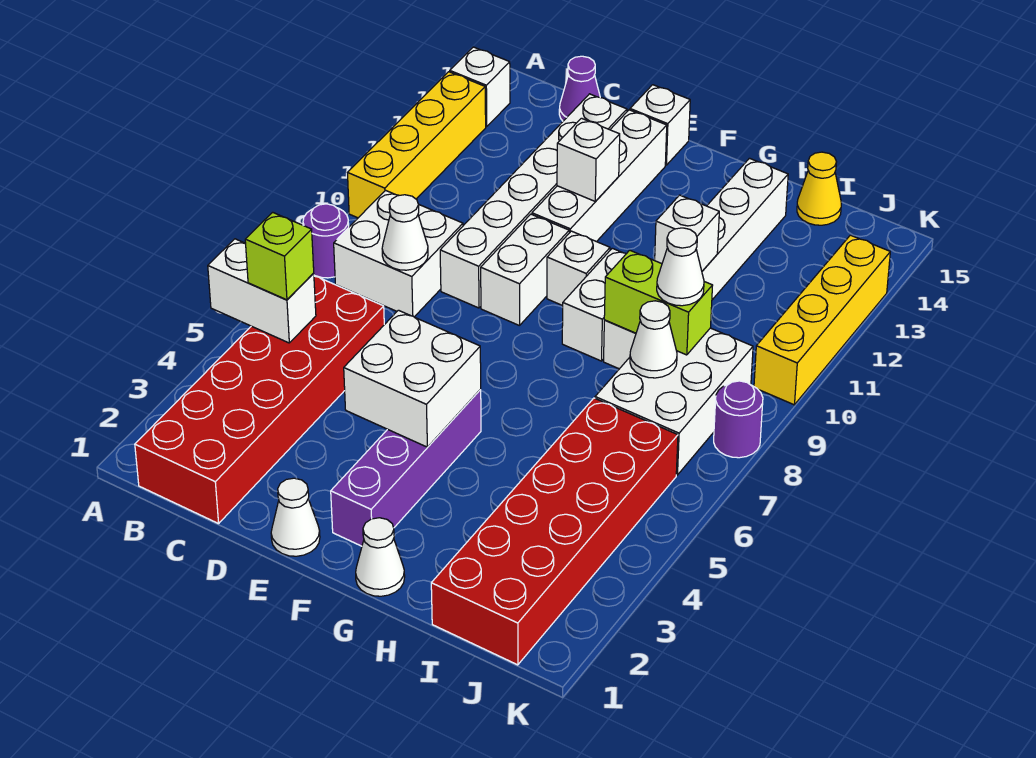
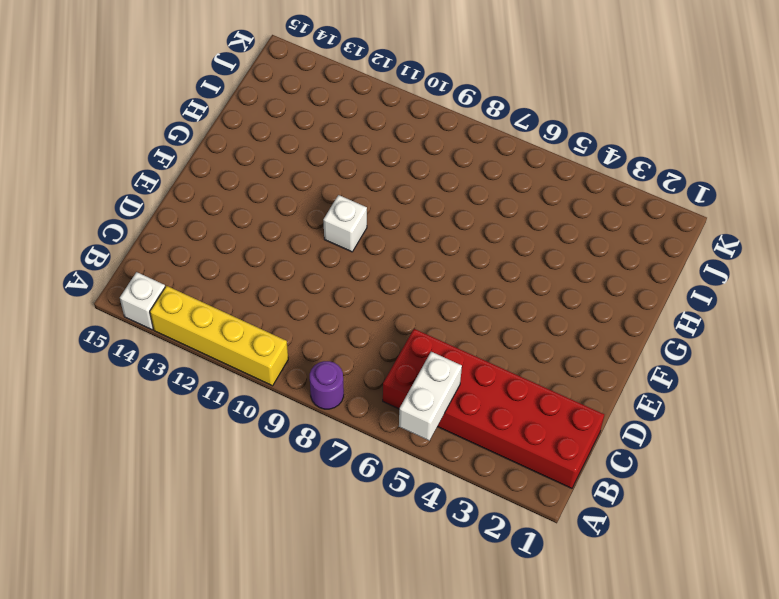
none -> white 2x2 brick [334,190,463,317]
none -> purple 1x1 cone [559,56,600,121]
none -> white 1x6 brick [440,94,627,308]
none -> white 1x1 cone [271,478,320,556]

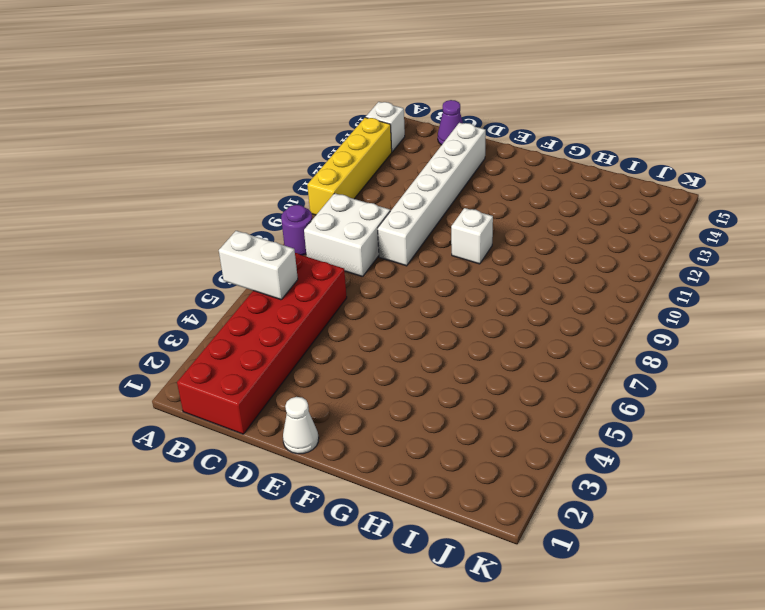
none -> white 1x2 brick [481,214,569,326]
none -> white 1x4 brick [532,110,667,242]
none -> white 1x1 brick [630,85,690,165]
none -> purple 1x4 brick [331,390,481,546]

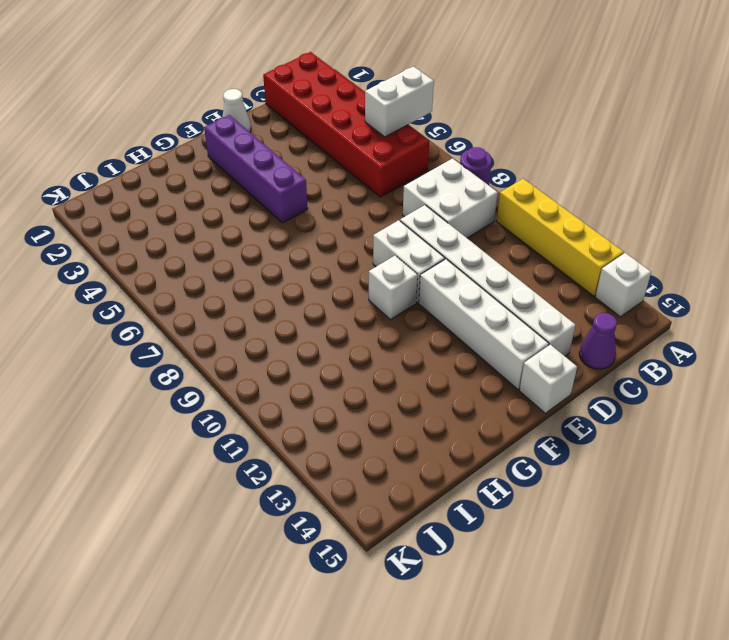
none -> white 1x1 cone [356,518,405,596]
none -> white 1x2 brick [562,248,626,361]
none -> white 1x6 brick [604,158,788,369]
none -> red 2x6 brick [431,398,678,665]

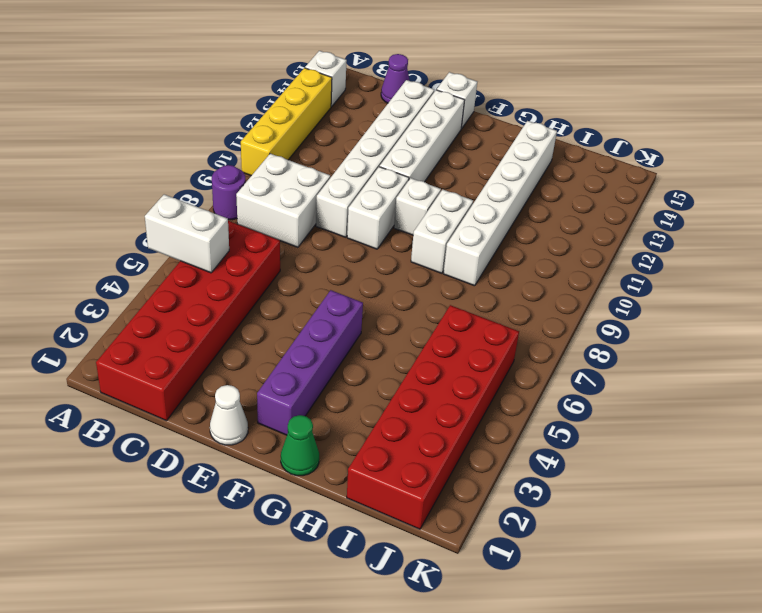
green 1x1 cone [281,415,319,476] -> white 1x1 cone [356,518,405,596]
none -> white 2x3 brick [595,328,753,475]
none -> yellow 1x1 cone [797,152,841,225]
none -> purple 1x1 round brick [714,381,763,458]
none -> yellow 1x4 brick [754,235,890,405]

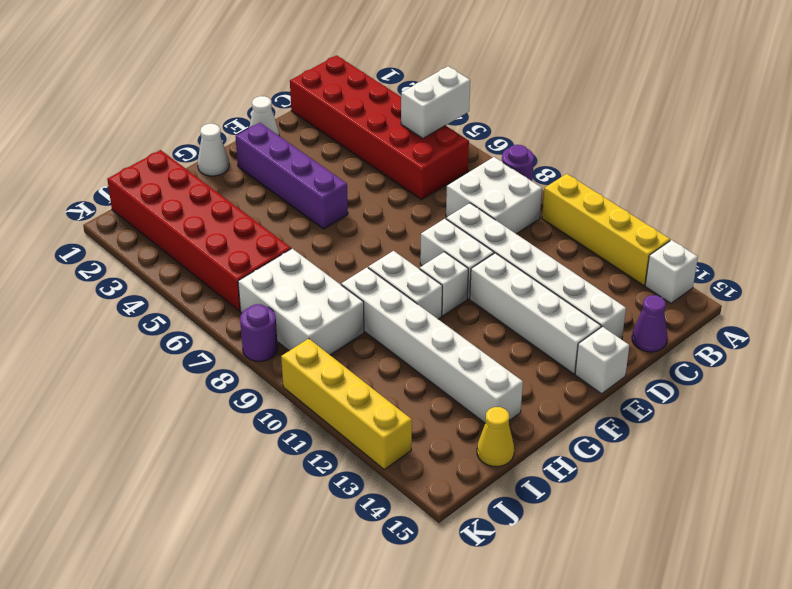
none -> white 1x1 cone [382,195,428,270]
none -> white 2x2 brick [344,310,481,447]
none -> white 1x1 brick [557,118,620,201]
none -> lime 1x2 brick [604,250,713,355]

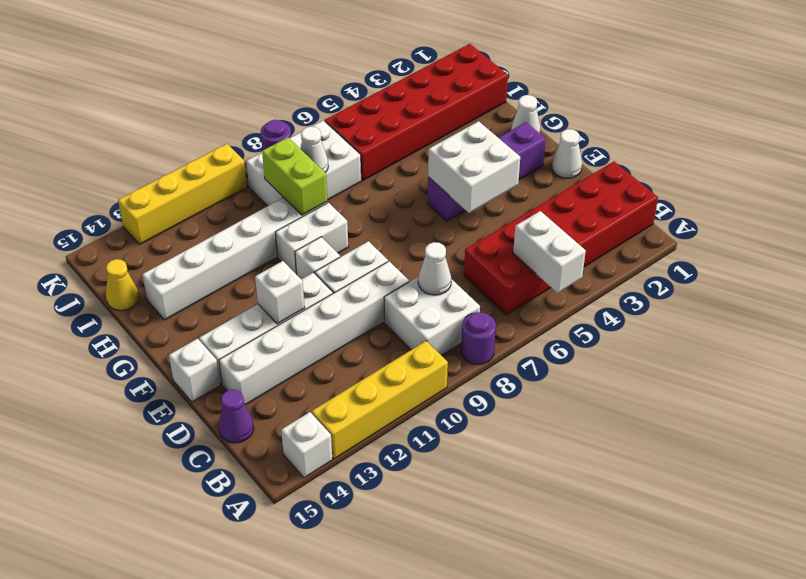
none -> white 1x1 brick [655,195,719,271]
none -> lime 1x1 brick [245,212,314,300]
none -> white 1x1 cone [657,228,704,306]

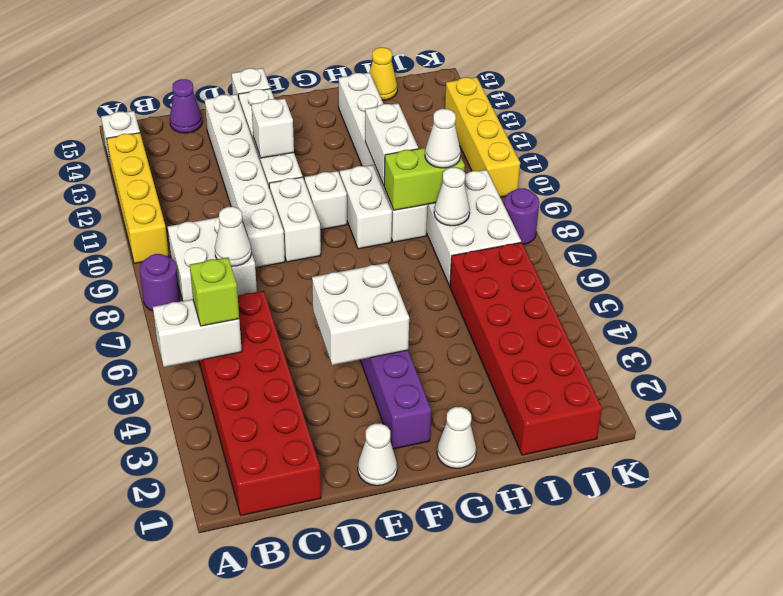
white 1x2 brick [365,103,418,186] -> white 1x1 brick [655,195,719,271]

